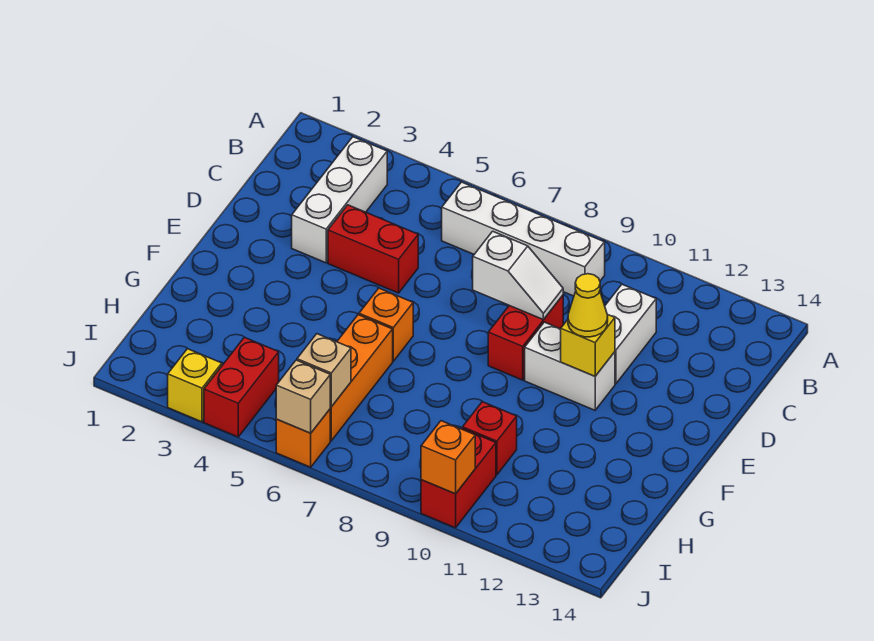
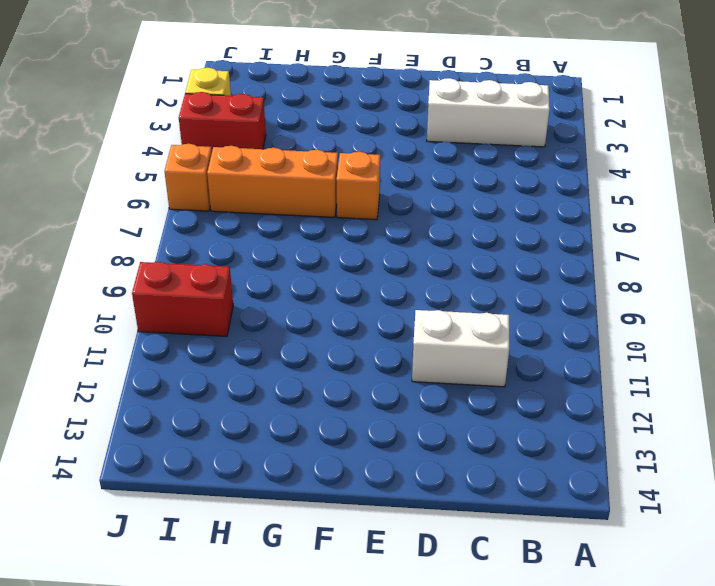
none -> white 1x4 brick [442,182,605,296]
none -> red 1x2 brick [328,205,418,293]
none -> red 1x2 brick [488,295,563,380]

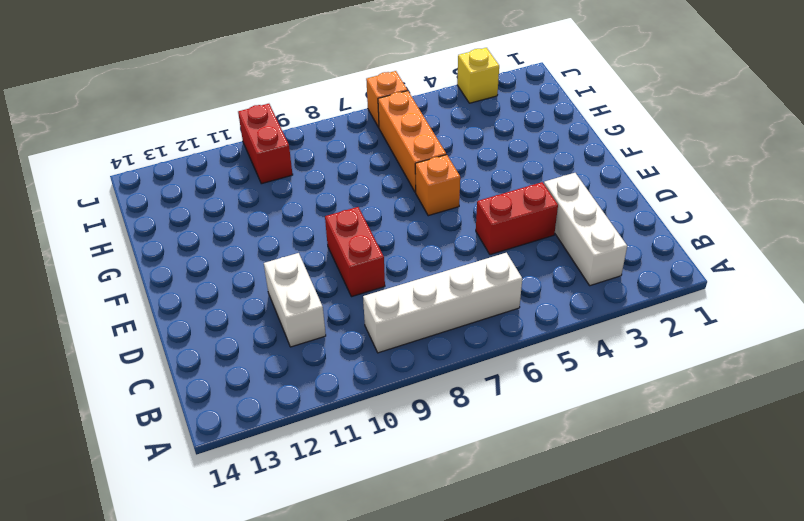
none -> white 1x2 brick [525,322,615,410]
none -> red 1x1 brick [463,402,517,475]
none -> red 1x2 brick [204,337,279,437]

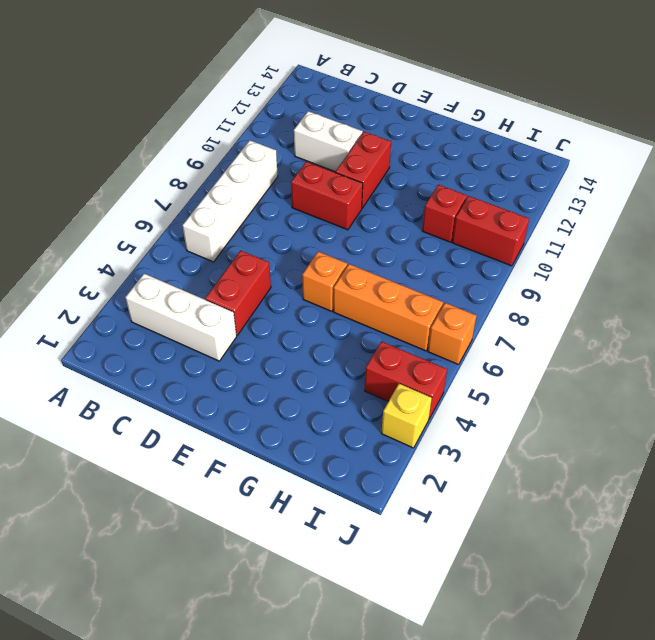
red 1x2 brick [336,132,391,208] -> white 1x2 brick [525,322,615,410]
none -> white 1x2 slope [473,231,563,320]
none -> yellow 1x1 brick [561,314,615,376]
none -> tan 1x1 brick [297,334,351,407]

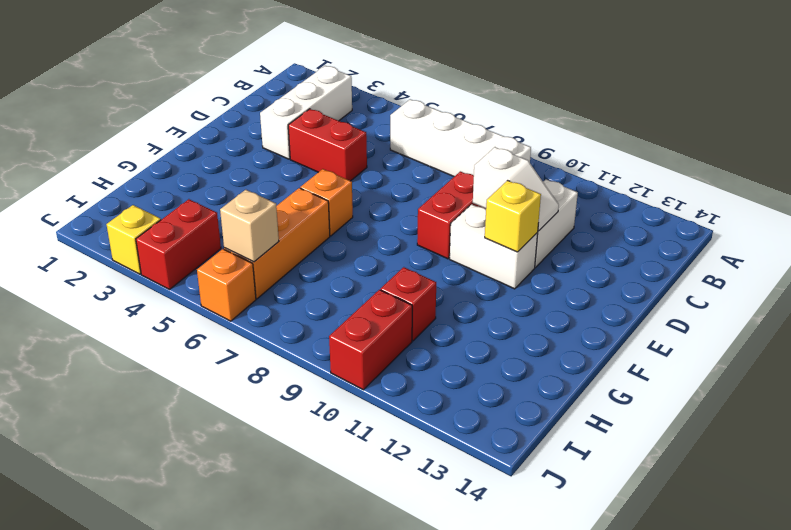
white 1x2 slope [473,147,559,231] -> white 1x2 slope moved to [473,231,563,320]
none -> tan 1x1 brick [276,360,330,433]
none -> orange 1x1 brick [421,421,475,494]
none -> yellow 1x1 cone [568,274,608,337]

